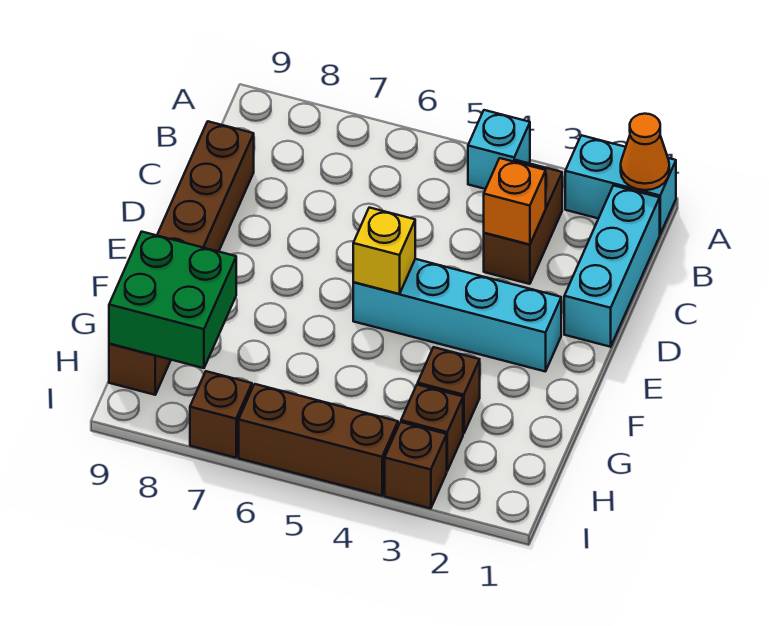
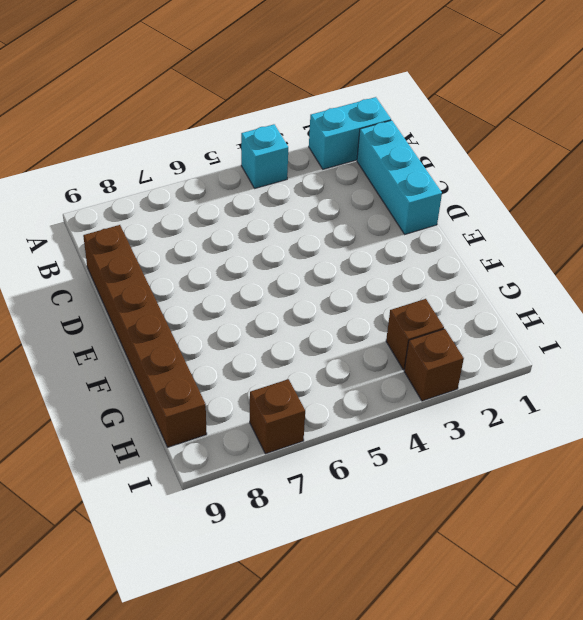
none -> brown 1x2 brick [484,160,562,284]
none -> cyan 1x4 brick [353,259,561,372]
none -> brown 1x1 brick [418,347,480,434]

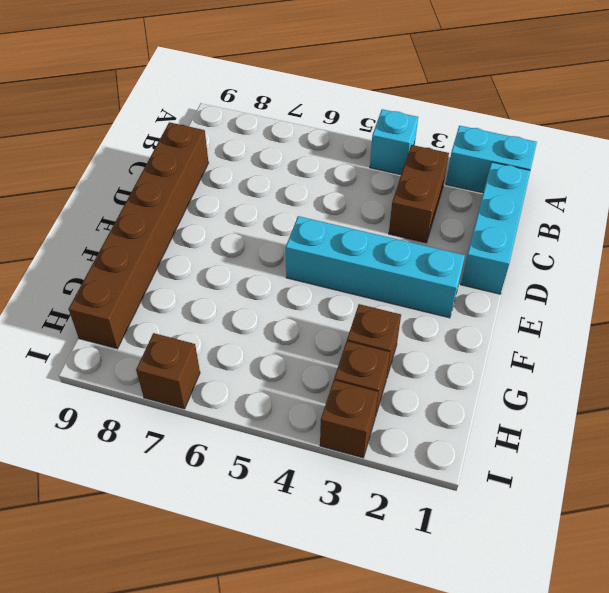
none -> brown 1x3 brick [239,384,398,496]
none -> orange 1x1 cone [621,114,669,190]
none -> orange 1x1 brick [484,158,546,245]

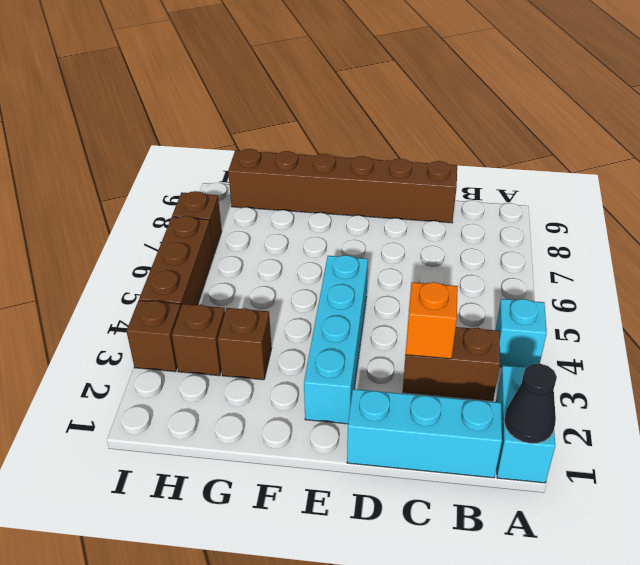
black 1x1 cone [504,363,557,443] -> orange 1x1 cone [621,114,669,190]
none -> yellow 1x1 brick [353,208,415,294]
none -> green 2x2 brick [109,232,236,368]

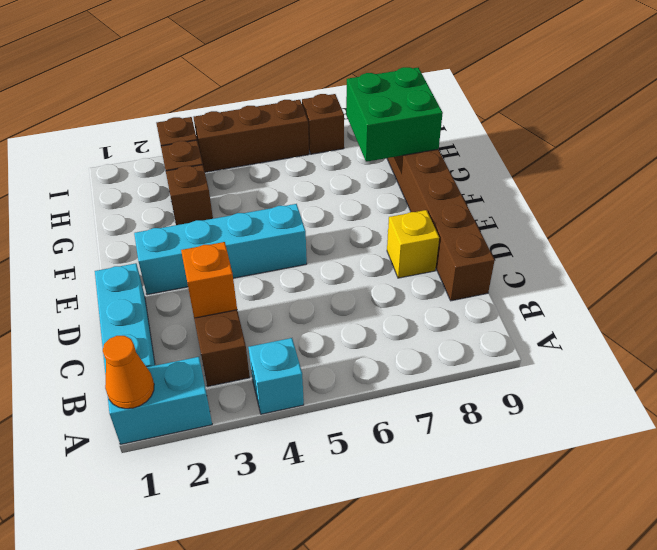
yellow 1x1 brick [387,210,439,278] -> yellow 1x1 brick moved to [353,208,415,294]

